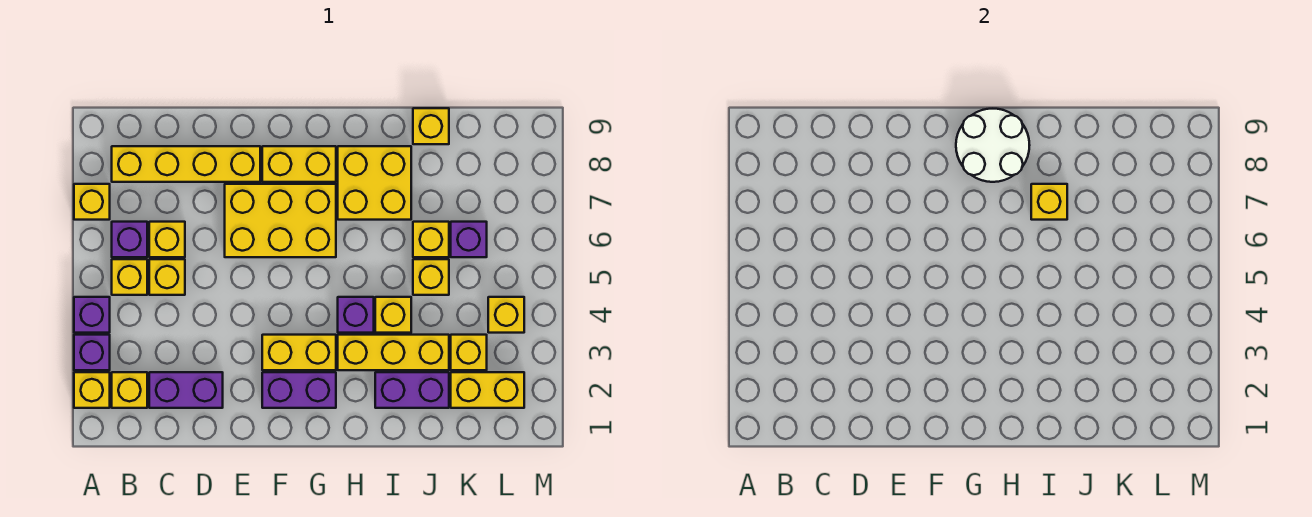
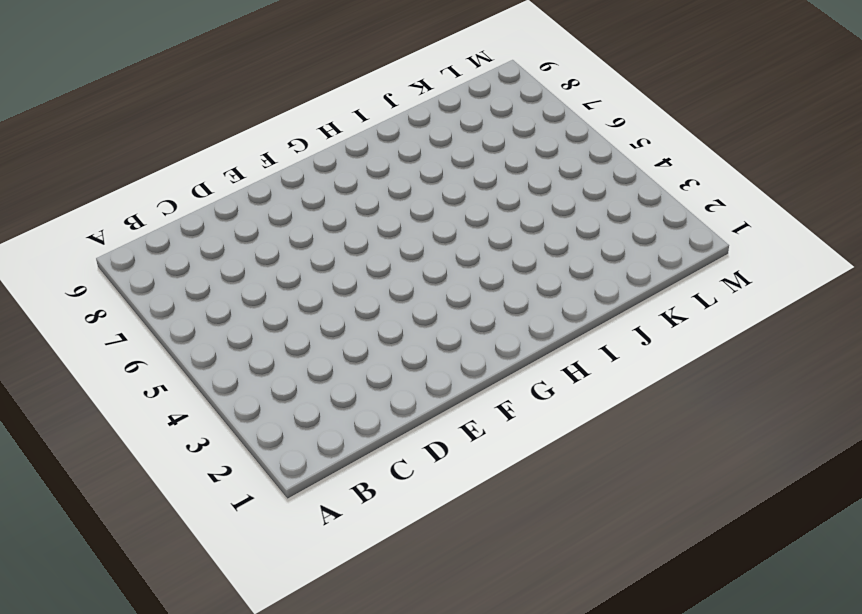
none -> yellow 1x1 brick [74,372,110,408]
none -> purple 1x1 brick [74,335,110,370]
none -> purple 1x1 brick [74,297,110,333]

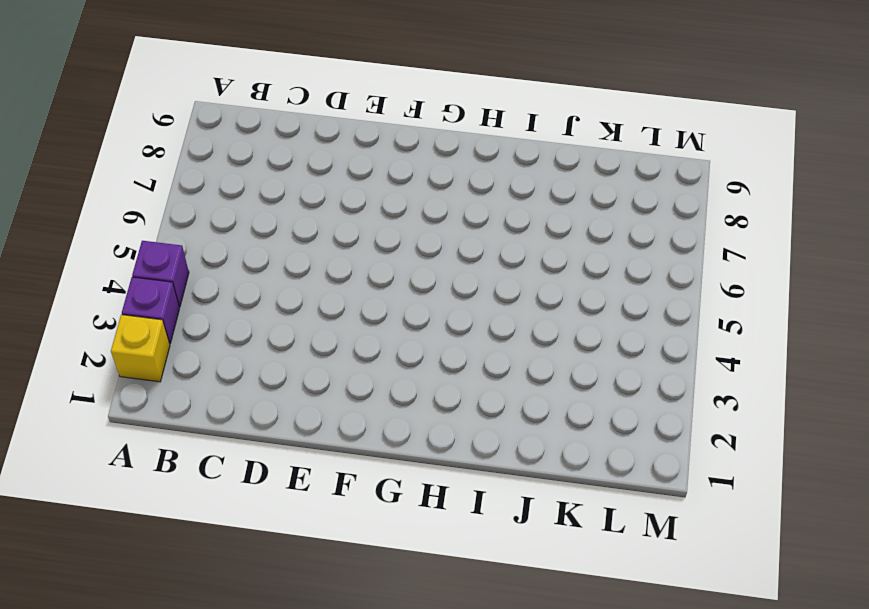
none -> yellow 1x1 brick [74,184,110,220]
none -> yellow 1x1 brick [112,372,147,408]
none -> yellow 1x1 brick [112,259,147,295]

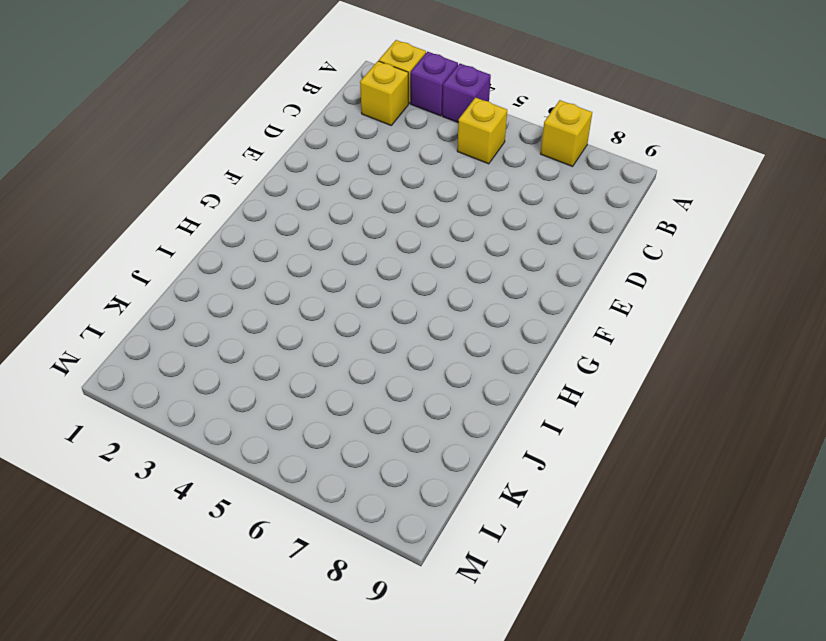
none -> purple 1x1 brick [112,222,147,257]
none -> yellow 1x4 brick [112,146,260,182]
none -> purple 1x2 brick [149,372,223,408]

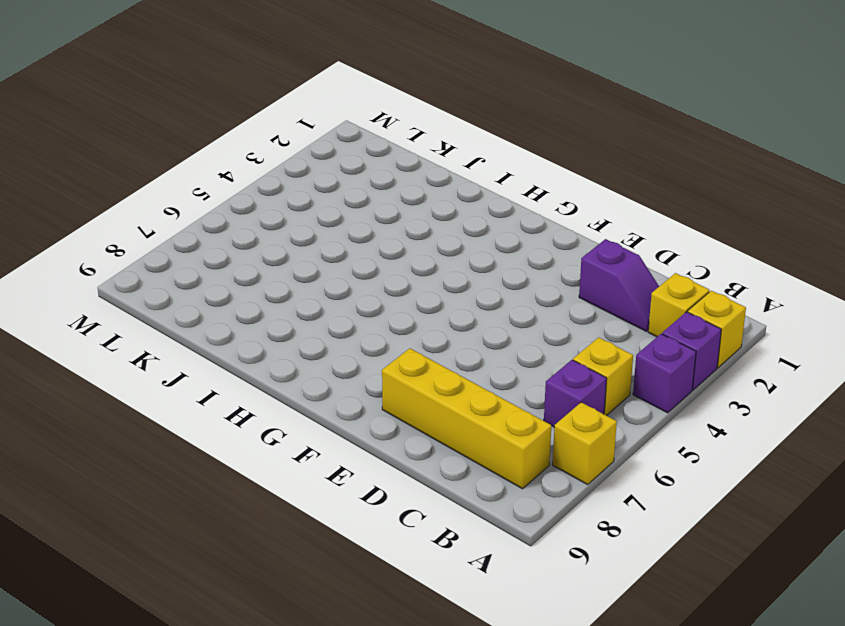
purple 1x2 slope [579,239,659,331] -> purple 1x2 brick [149,372,223,408]
none -> yellow 1x1 brick [149,259,185,295]
none -> yellow 1x1 brick [149,222,185,257]
none -> yellow 2x3 brick [225,184,336,257]

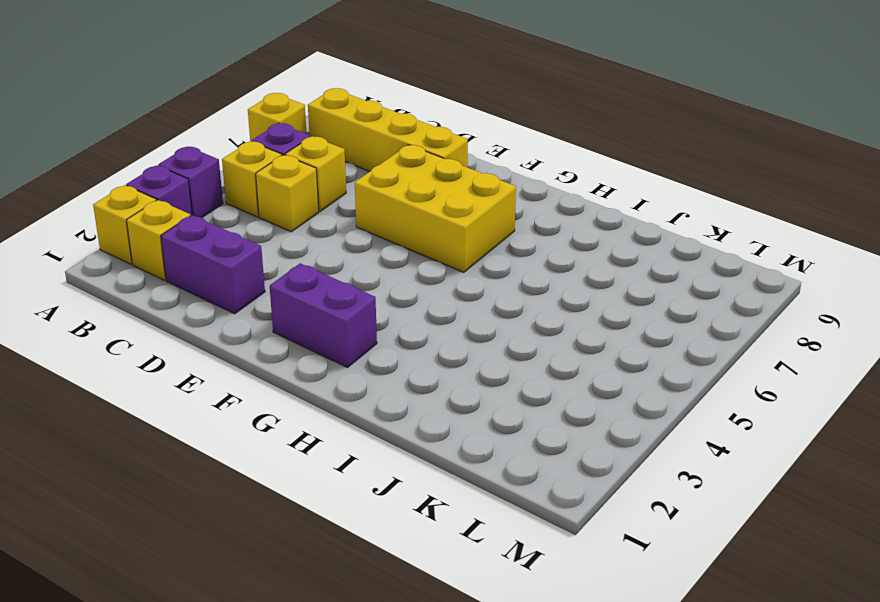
none -> yellow 1x2 brick [262,335,336,370]
none -> yellow 1x2 brick [262,146,336,182]
none -> yellow 1x3 brick [338,335,449,370]

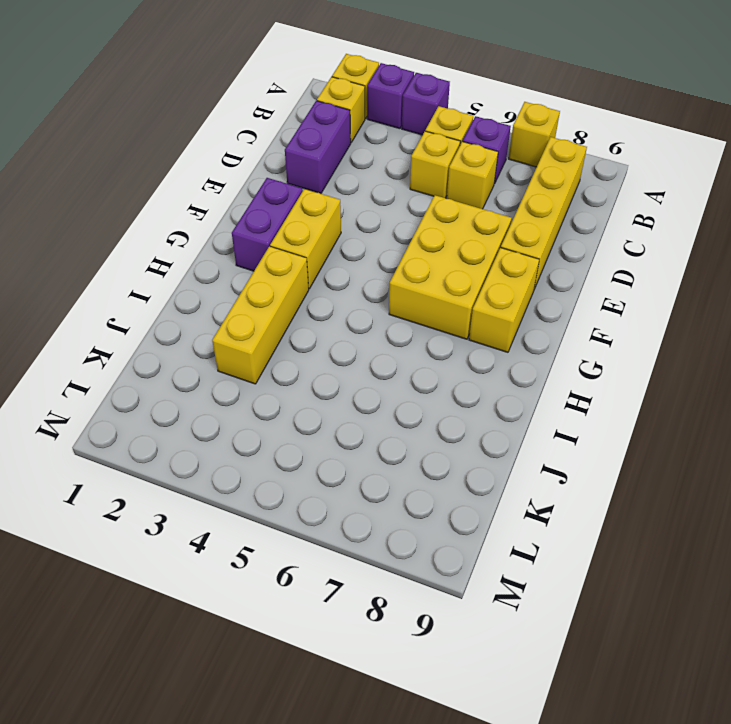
none -> purple 1x1 brick [338,297,374,333]
none -> yellow 2x2 brick [338,146,411,220]
none -> purple 1x2 brick [375,372,449,408]

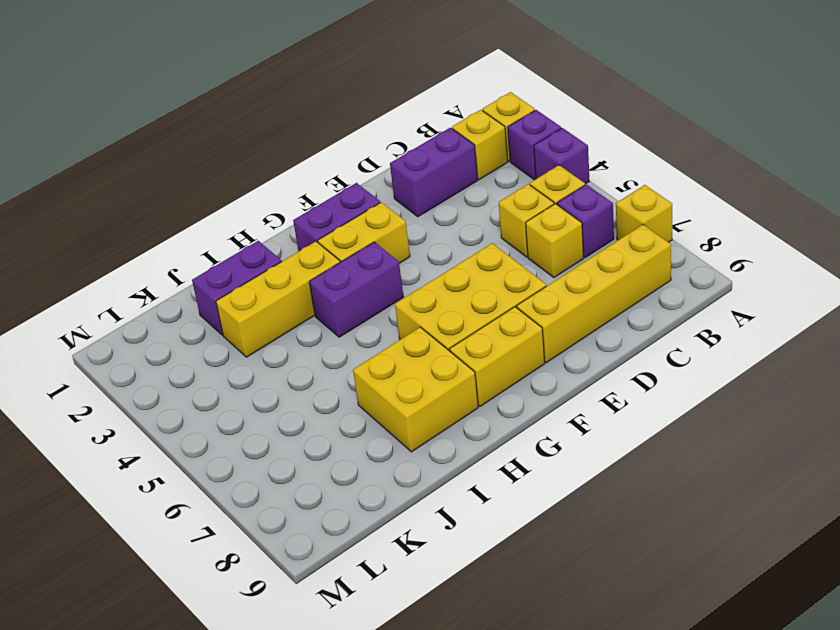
purple 1x2 brick [309,242,403,337] -> purple 1x1 brick [338,297,374,333]
none -> yellow 1x1 brick [375,297,411,333]
none -> yellow 1x1 brick [413,259,449,295]
none -> yellow 1x1 brick [413,222,449,257]

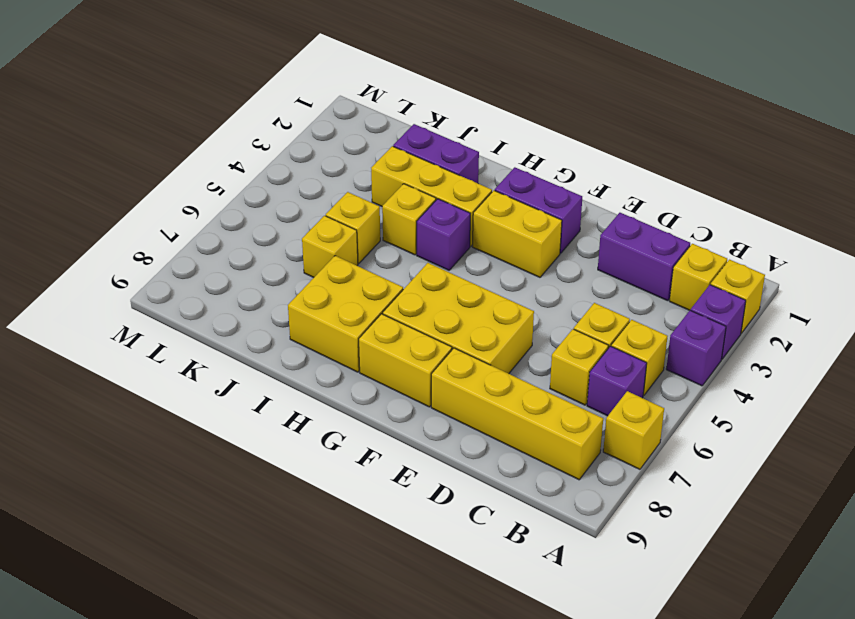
none -> yellow 1x1 brick [413,108,449,144]
none -> yellow 1x2 brick [451,372,524,408]
none -> yellow 1x1 brick [451,335,487,370]

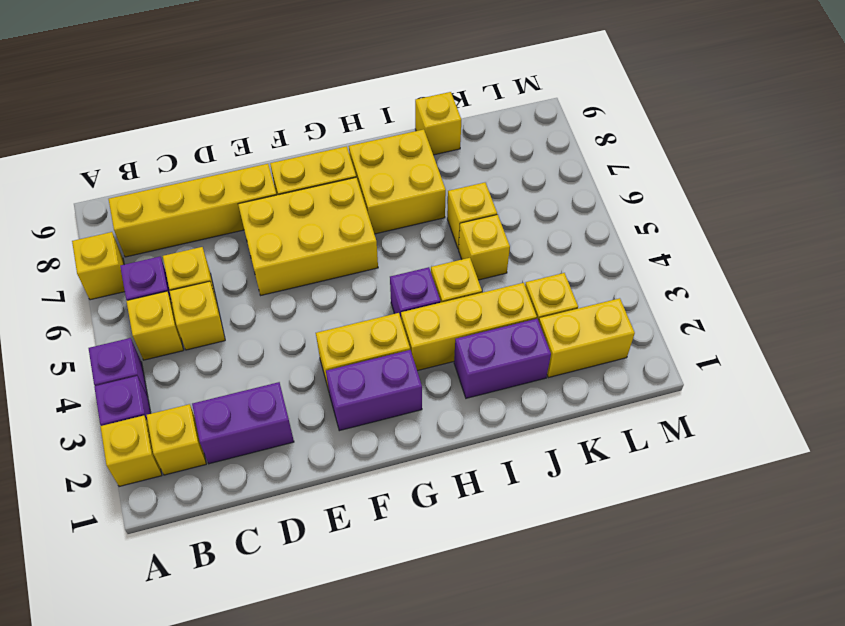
none -> purple 1x1 brick [451,222,487,257]
none -> yellow 1x1 brick [488,297,524,333]
none -> white 2x2 round brick [956,109,1030,182]

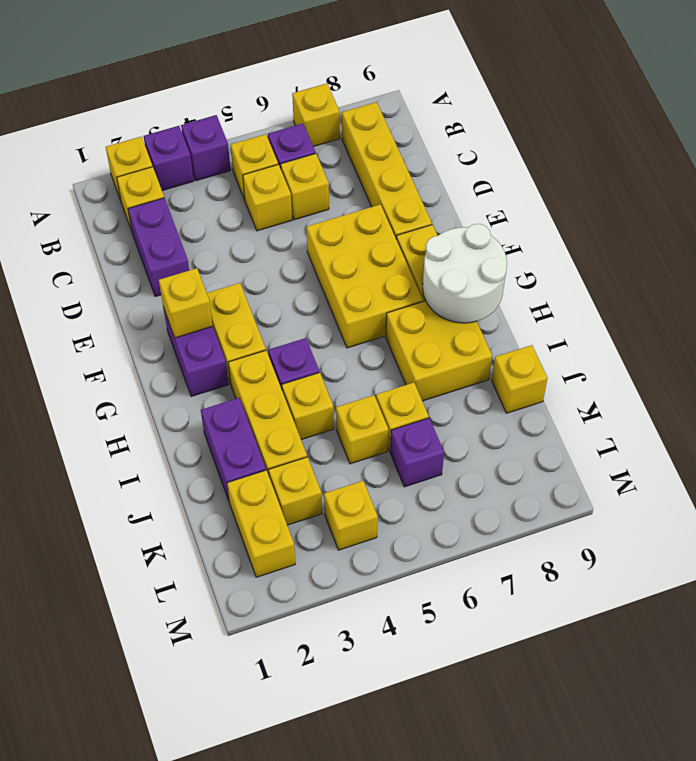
yellow 1x1 brick [159,268,213,338] -> yellow 1x1 brick moved to [1031,184,1067,220]

